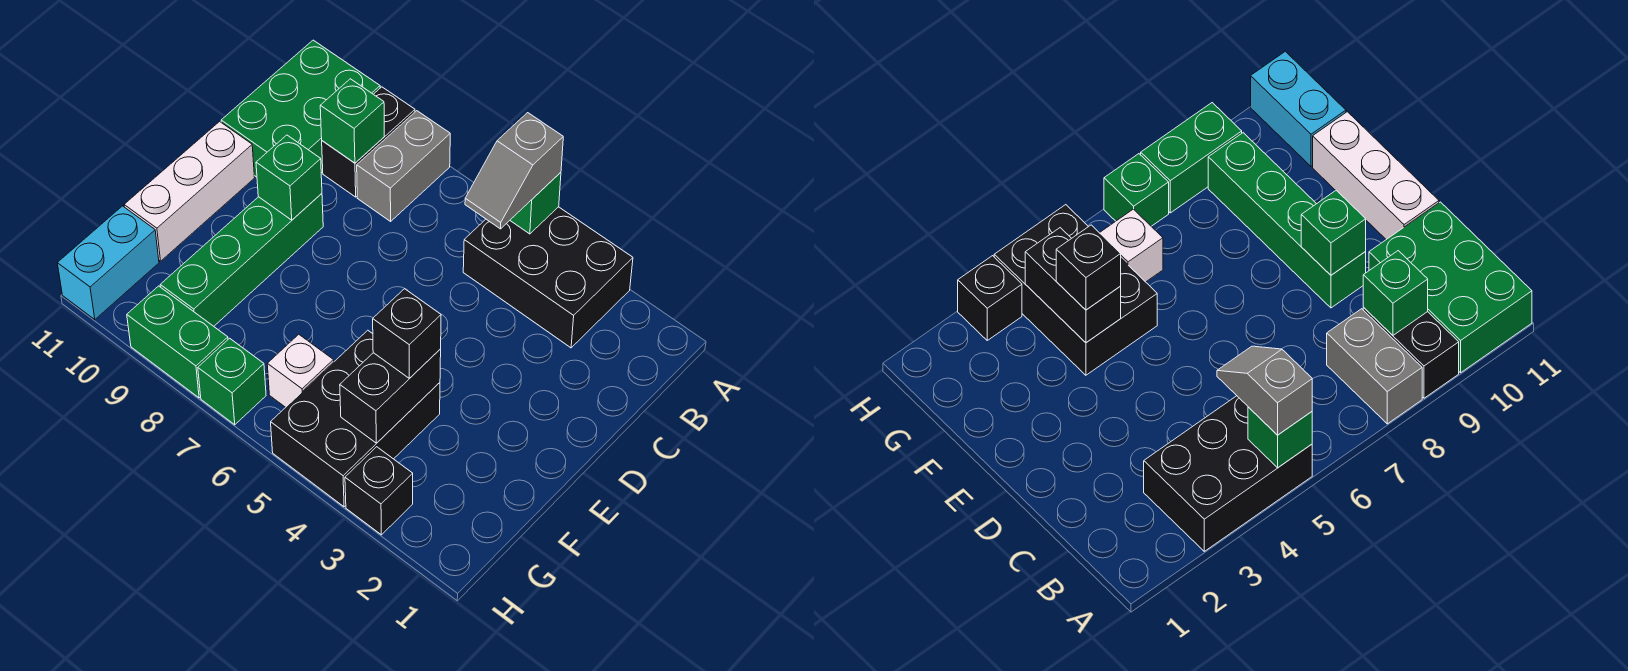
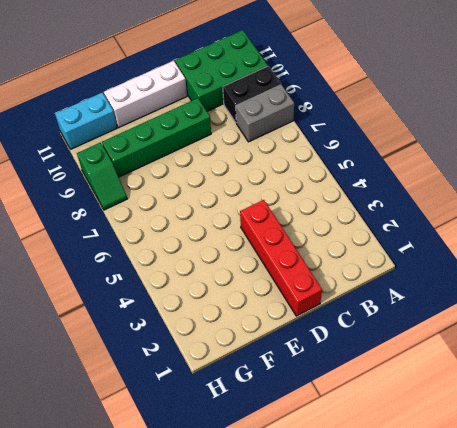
red 1x4 brick [240,200,322,316] -> none
green 1x2 slope [77,143,127,210] -> green 1x2 brick [127,286,228,398]
none -> black 2x3 brick [463,207,633,348]
none -> black 2x3 brick [271,330,440,507]
none -> white 1x1 brick [267,334,334,407]

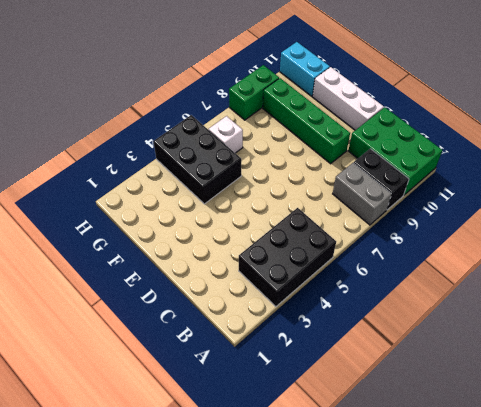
none -> black 1x1 brick [345,447,413,535]
none -> green 1x1 brick [198,338,266,425]
none -> green 1x1 brick [510,172,561,234]

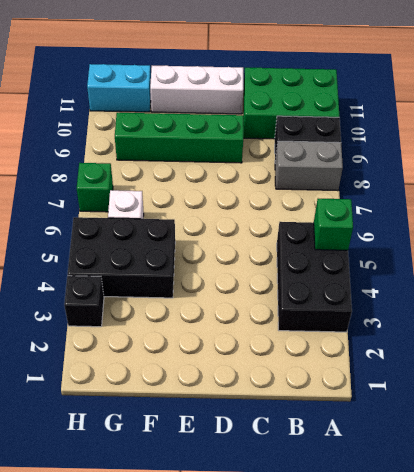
none -> green 1x2 brick [127,286,228,398]
none -> green 1x1 brick [320,79,384,163]
none -> green 1x1 brick [256,135,322,220]

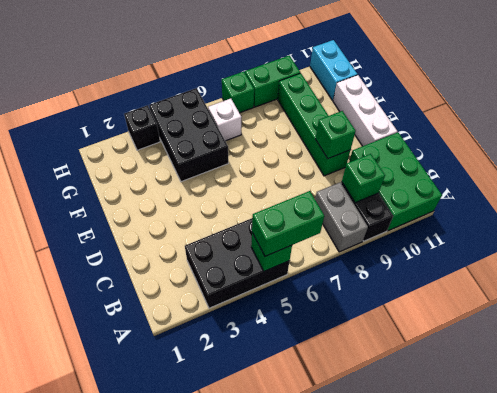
green 1x2 brick [252,191,324,256] -> grey 1x2 slope [465,113,563,229]
none -> black 1x2 brick [340,349,441,443]
none -> black 1x1 brick [373,289,441,378]

